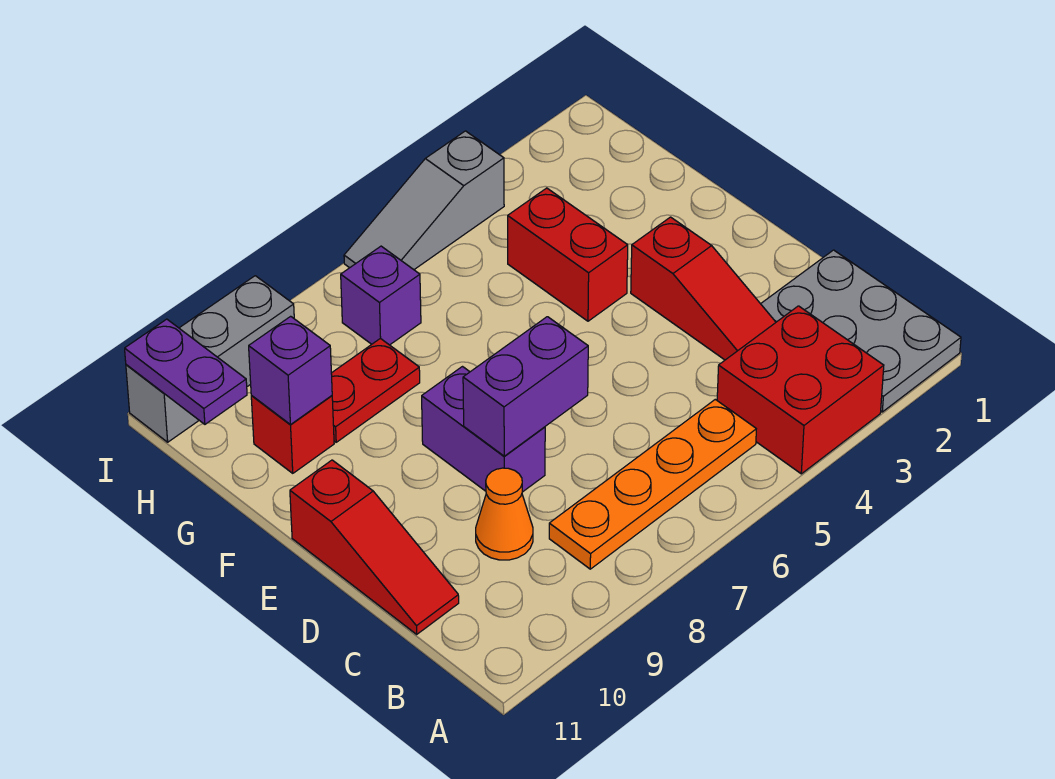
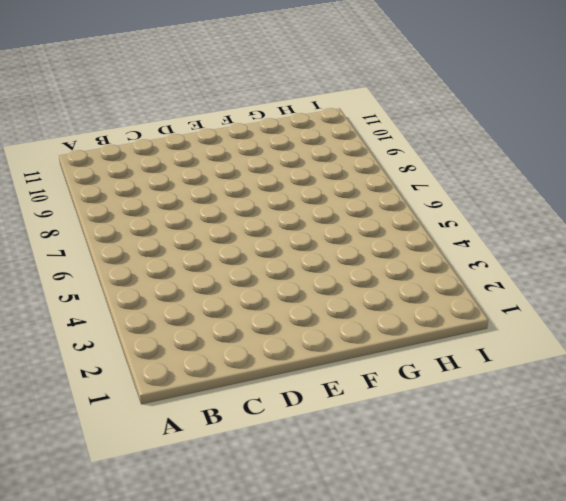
none -> grey 2x3 plate [761,250,961,412]
none -> red 2x2 brick [717,306,884,474]
none -> orange 1x4 plate [549,399,756,569]

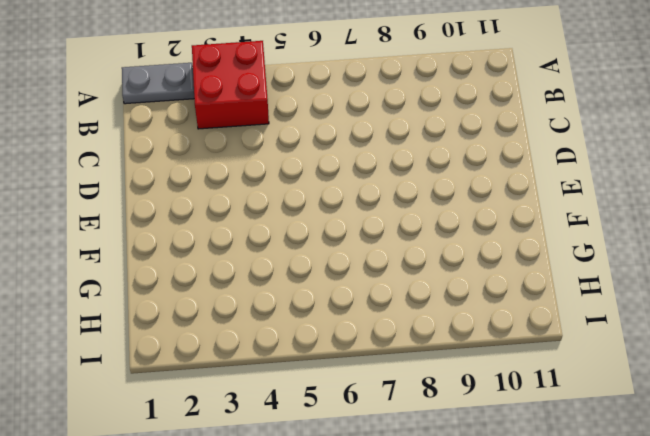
grey 1x2 plate [122,63,194,104] -> grey 2x3 plate [761,250,961,412]
none -> orange 1x4 plate [549,399,756,569]
none -> red 1x3 slope [631,217,776,360]
none -> orange 1x1 cone [476,468,533,560]

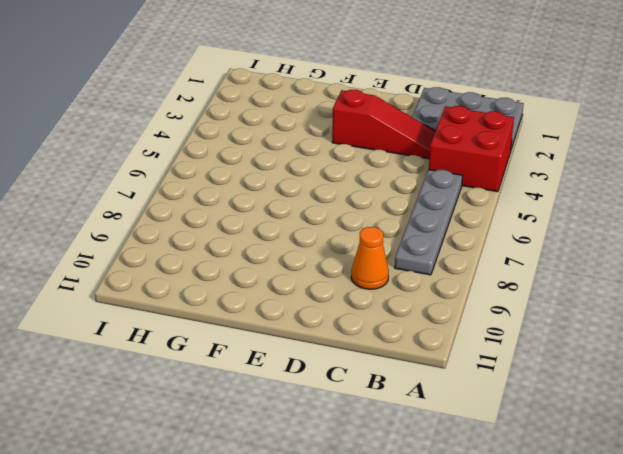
grey 1x4 plate [395,170,462,275] -> orange 1x4 plate [549,399,756,569]
none -> red 1x3 slope [290,460,459,634]
none -> purple 1x2 brick [422,367,545,492]
none -> red 1x2 brick [508,188,628,321]

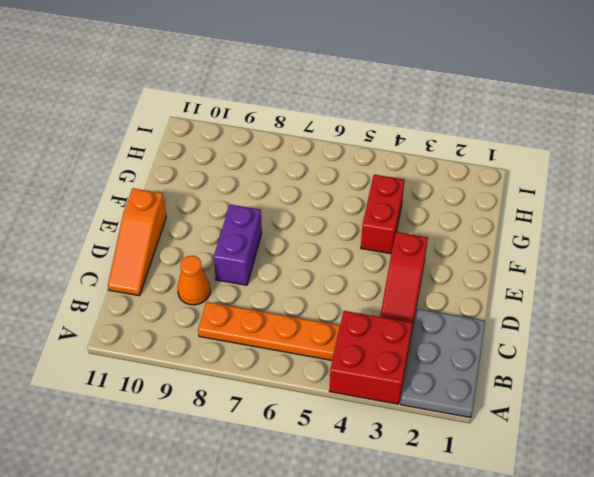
orange 1x3 slope [108,188,166,296] -> red 1x3 slope [290,460,459,634]
none -> red 1x2 plate [331,338,420,442]
none -> red 1x1 brick [251,396,334,473]
none -> purple 1x1 brick [341,246,421,345]

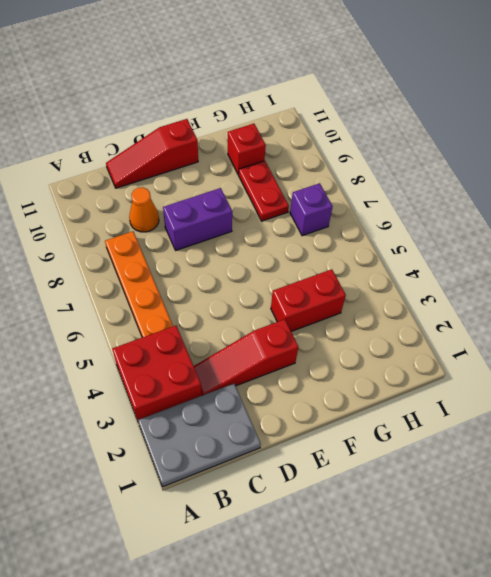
none -> grey 1x3 slope [344,131,504,270]
none -> grey 1x3 brick [126,276,294,442]
none -> purple 1x2 brick [463,317,588,456]

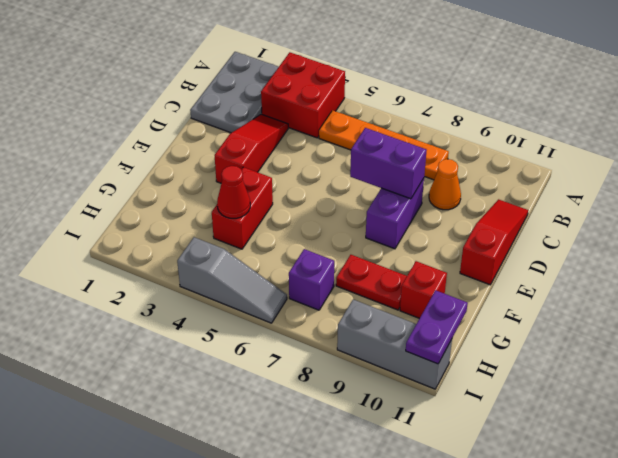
red 1x1 cone [217,166,250,218] -> none
none -> purple 1x1 brick [249,316,332,425]

